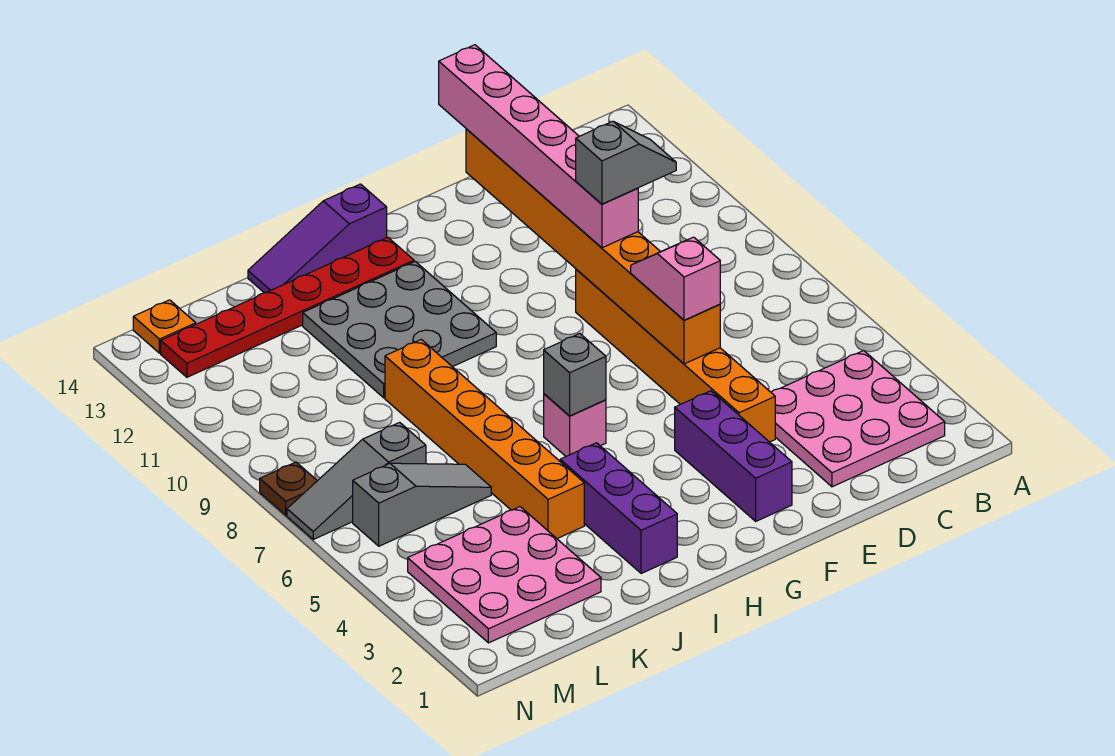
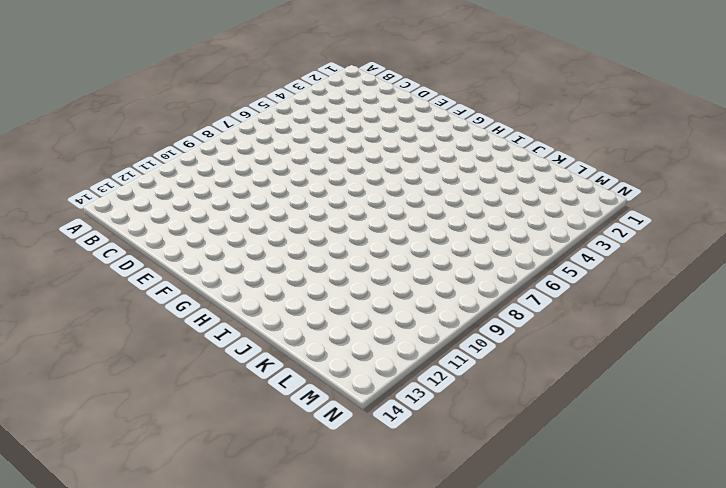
none -> pink 3x3 plate [771,351,945,487]
none -> orange 1x6 brick [576,269,775,442]
none -> purple 1x3 brick [675,391,792,521]

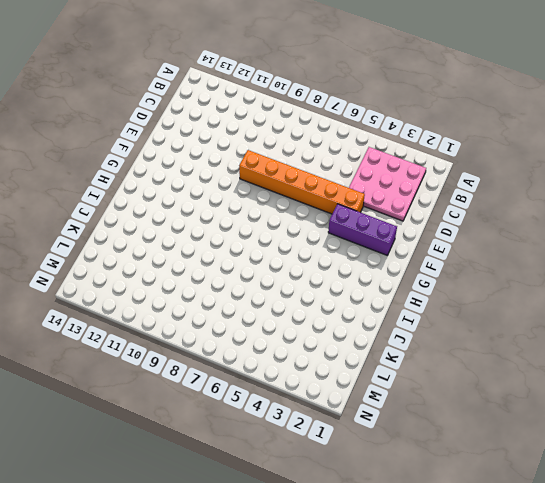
none -> pink 1x1 brick [544,394,606,456]
none -> grey 3x3 plate [303,262,496,398]
none -> red 1x6 plate [161,237,414,377]

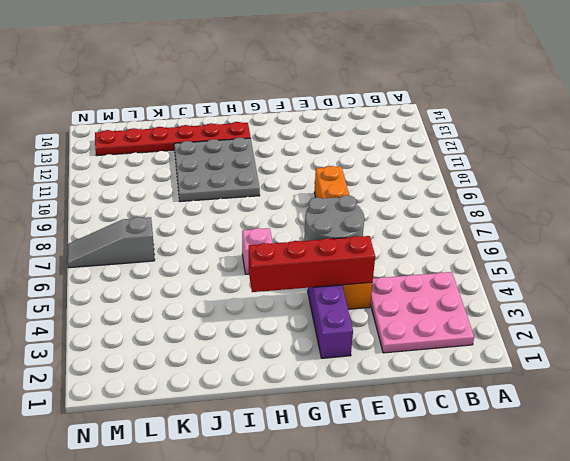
red 1x4 brick [249,236,375,292] -> none
grey 2x2 round brick [304,195,364,241] -> orange 1x8 brick [466,129,720,364]
none -> purple 1x3 slope [248,184,387,293]
none -> purple 1x3 brick [560,443,677,574]
none -> orange 1x6 brick [385,340,584,539]

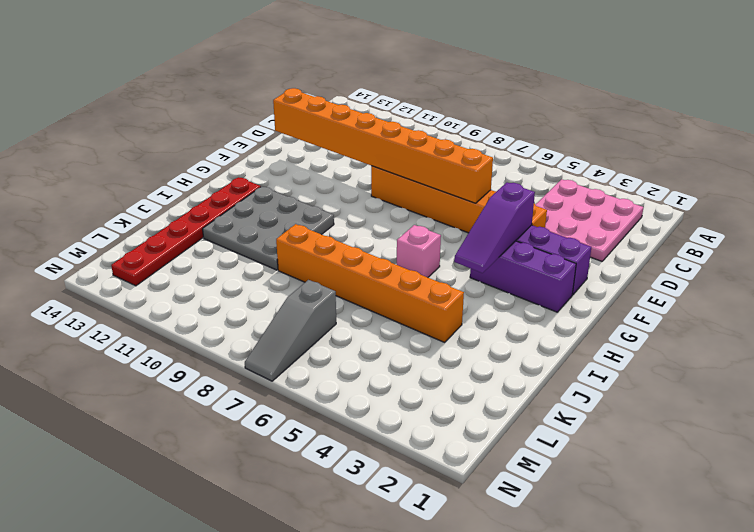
purple 1x3 slope [454,182,535,273] -> purple 1x3 slope moved to [248,184,387,293]
purple 1x3 brick [470,241,576,312] -> purple 1x3 brick moved to [560,443,677,574]
none -> pink 3x3 plate [408,507,601,643]
none -> grey 1x3 slope [353,463,491,546]
none -> orange 1x1 plate [133,300,196,353]

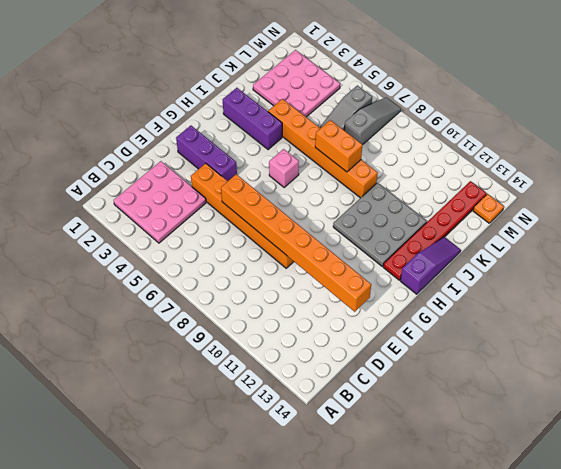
orange 1x2 brick [315,120,362,172] -> none
none -> brown 1x1 plate [260,462,317,515]
none -> grey 1x1 brick [544,334,606,416]
none -> pink 1x2 slope [631,237,720,320]

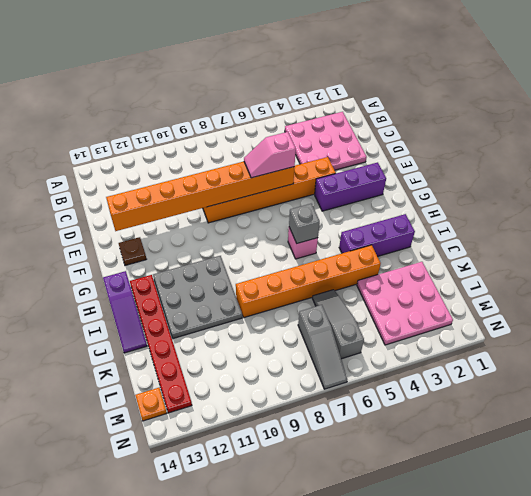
brown 1x1 plate [119,237,146,265] -> brown 1x1 plate moved to [260,462,317,515]
none -> pink 1x6 brick [439,45,638,248]
none -> grey 1x2 slope [576,121,676,204]

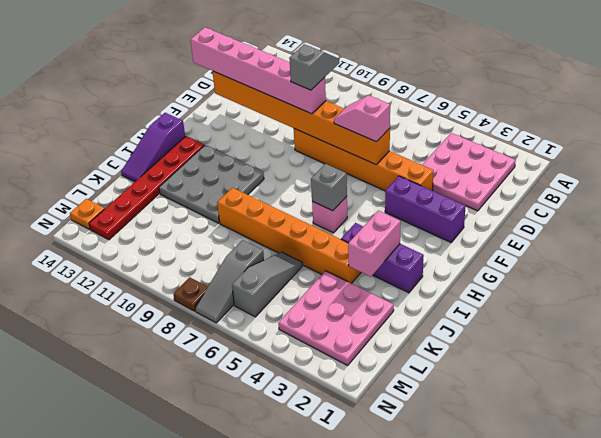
pink 1x2 brick [348,211,401,277] -> none

